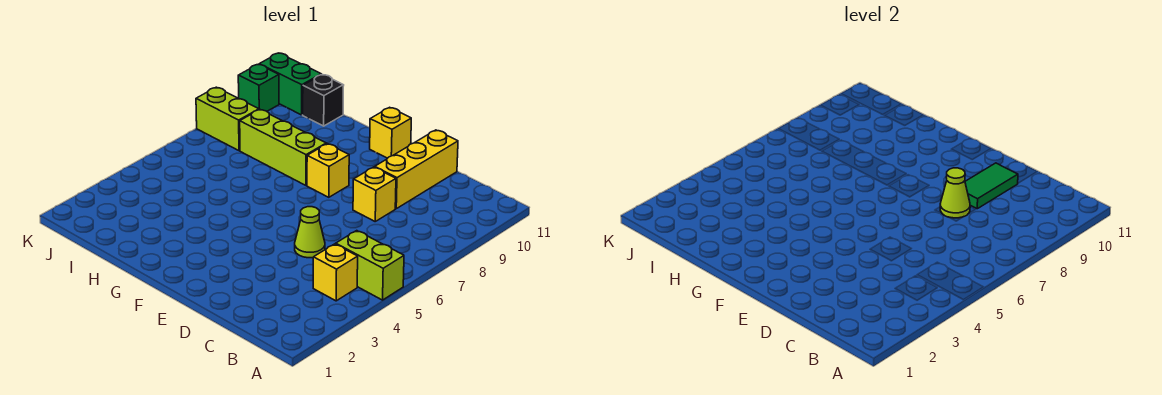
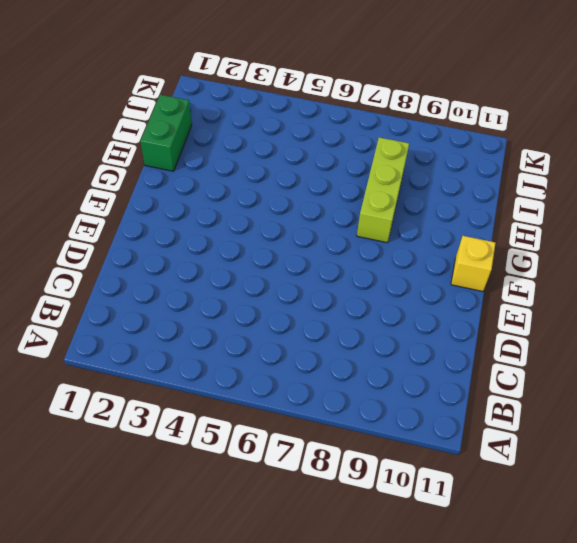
green 1x2 brick [141,95,192,171] -> green 1x2 brick moved to [259,53,321,115]
none -> lime 1x2 brick [336,231,404,300]
none -> yellow 1x1 brick [313,244,358,301]
none -> lime 1x1 cone [295,207,325,258]

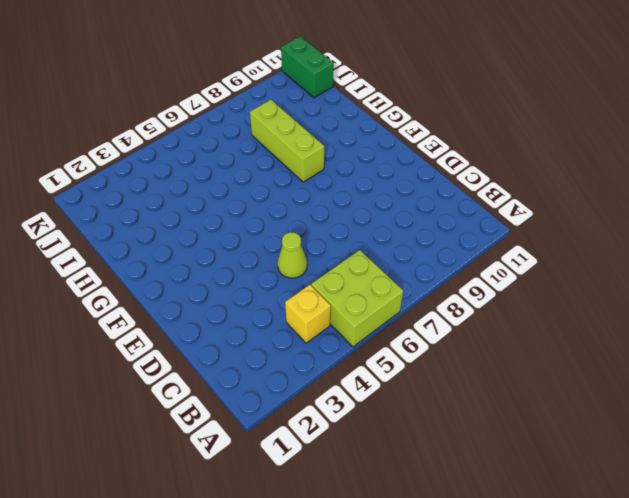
lime 2x2 brick [311,250,403,347] -> lime 1x2 brick [336,231,404,300]
none -> yellow 1x1 brick [353,167,396,221]
none -> yellow 1x3 brick [375,130,458,209]
none -> yellow 1x1 brick [307,144,349,197]

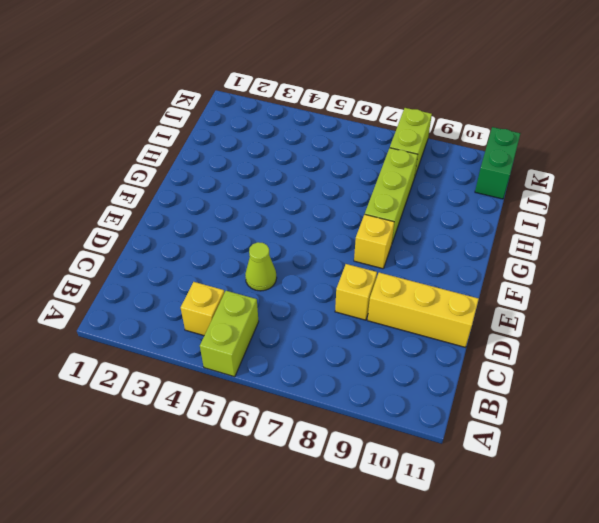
none -> yellow 1x1 brick [370,107,411,158]
none -> black 1x1 brick [303,74,344,126]
none -> green 1x1 brick [238,65,279,111]

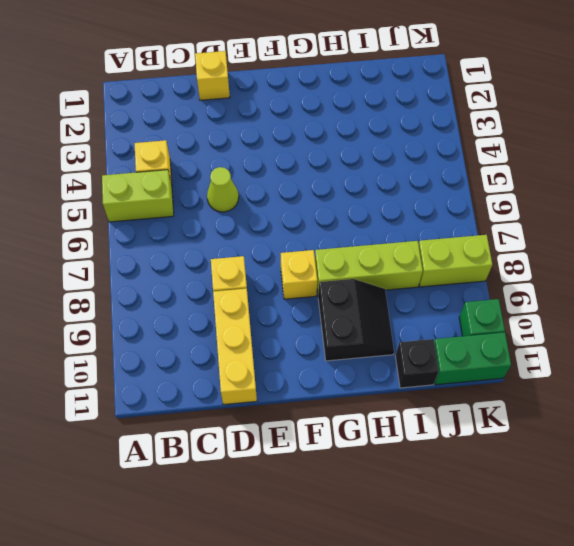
yellow 1x1 brick [195,51,230,100] -> yellow 1x1 brick moved to [370,107,411,158]
black 2x2 slope [318,279,394,361] -> none
none -> lime 1x1 cone [940,168,970,218]
none -> green 1x2 tile [965,163,1018,209]

